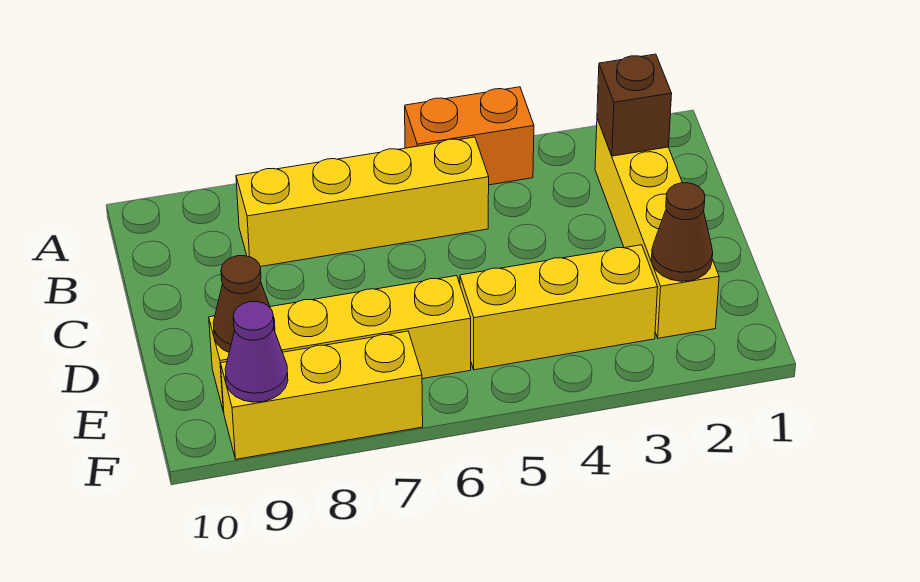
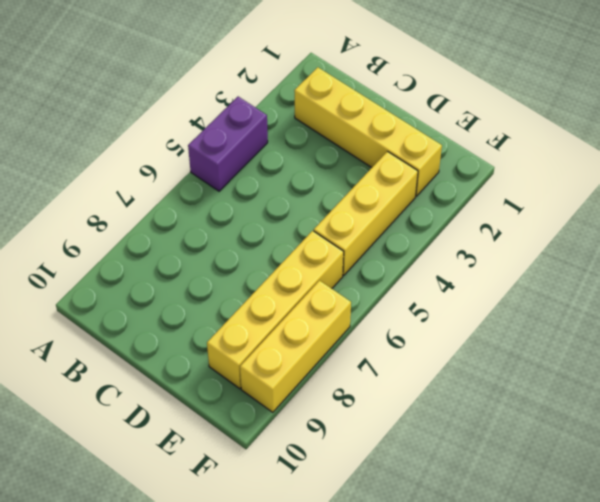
purple 1x2 brick [188,97,268,191] -> orange 1x2 brick [405,87,534,185]
none -> yellow 1x4 brick [236,137,489,267]
none -> brown 1x1 brick [597,54,672,156]

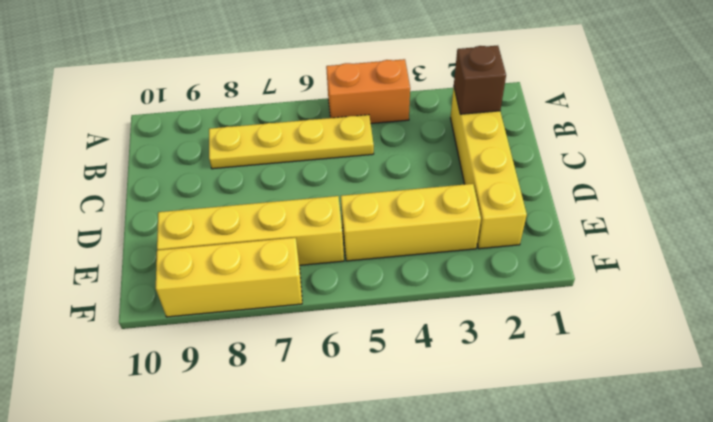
yellow 1x4 plate [209,115,374,169] -> yellow 1x4 brick [236,137,489,267]
none -> brown 1x1 cone [652,183,713,281]
none -> brown 1x1 cone [213,256,275,352]

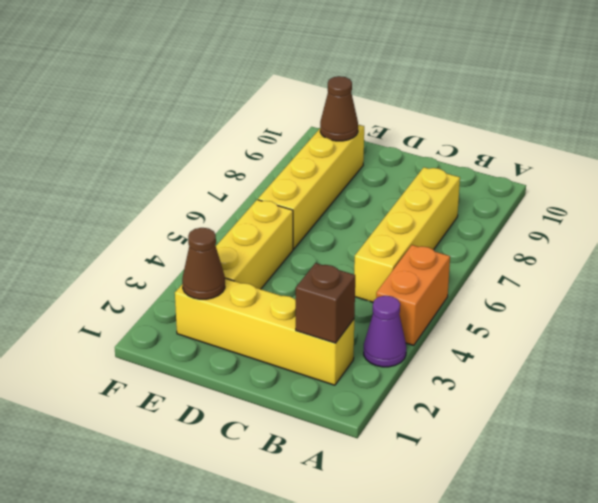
purple 1x1 cone [364,296,406,367] -> purple 1x1 cone moved to [225,302,288,402]
none -> yellow 1x3 brick [221,331,423,459]

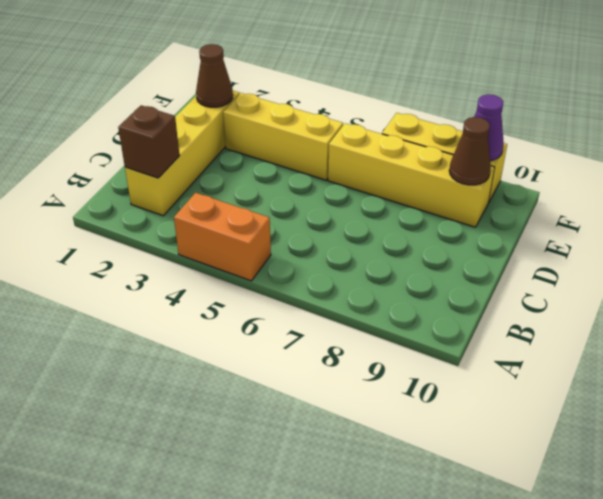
none -> yellow 1x4 brick [236,137,489,267]

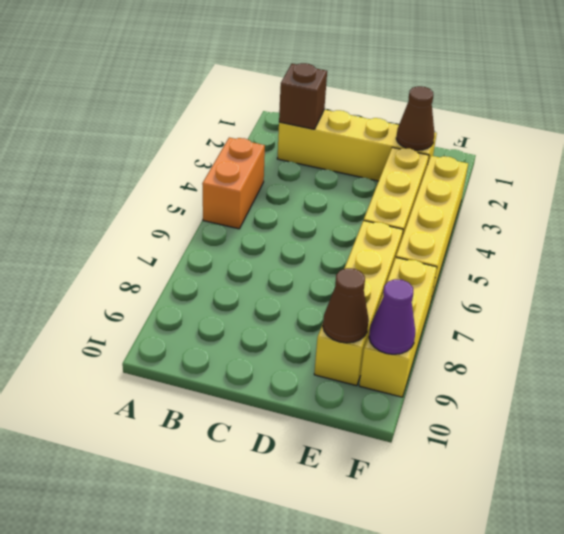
yellow 1x4 brick [396,156,468,300] -> yellow 1x4 brick moved to [236,137,489,267]

